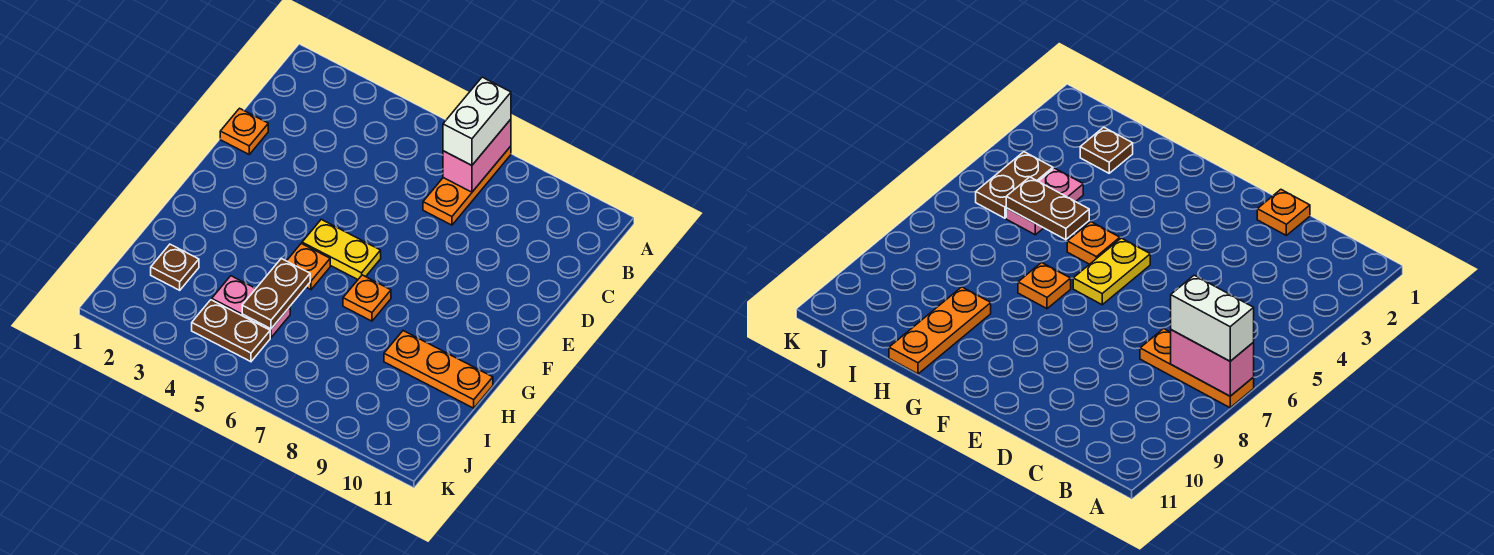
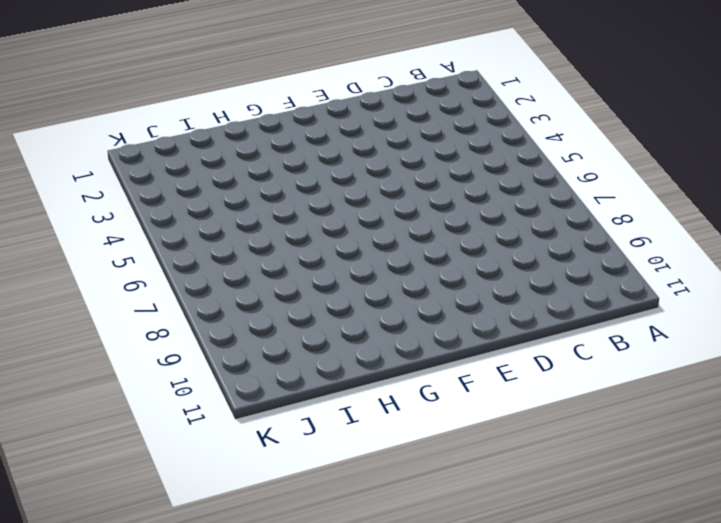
none -> orange 1x3 plate [423,146,511,225]
none -> orange 1x1 plate [220,108,268,154]
none -> yellow 1x2 plate [302,219,381,280]

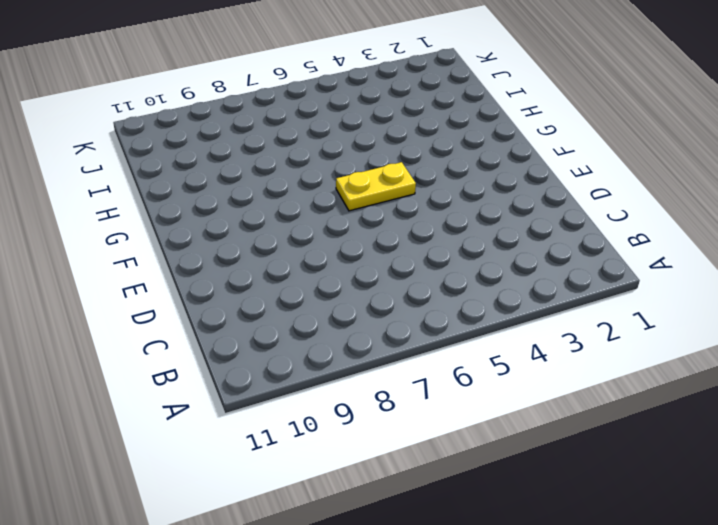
none -> orange 1x3 plate [423,146,511,225]
none -> orange 1x1 plate [220,108,268,154]
none -> orange 1x1 plate [287,243,330,290]

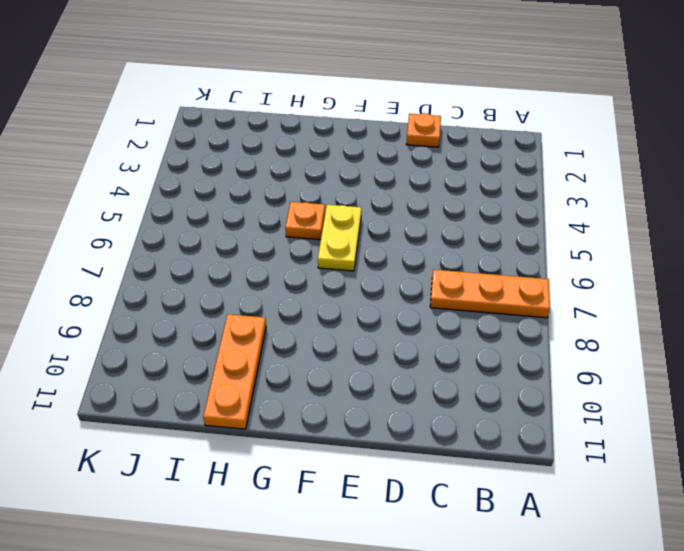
none -> orange 1x1 plate [343,275,391,321]
none -> brown 1x1 plate [151,244,199,290]
none -> pink 1x2 plate [212,276,290,338]

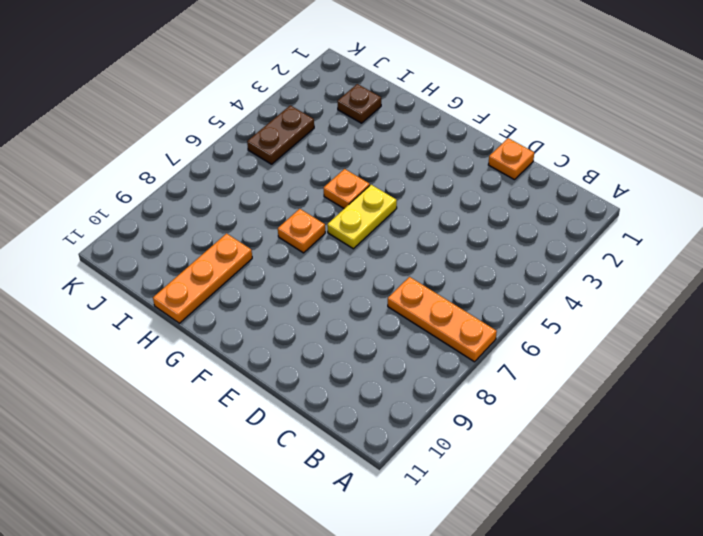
none -> pink 1x2 plate [212,276,290,338]
none -> pink 1x2 brick [443,119,511,192]
none -> brown 1x2 plate [242,259,310,329]

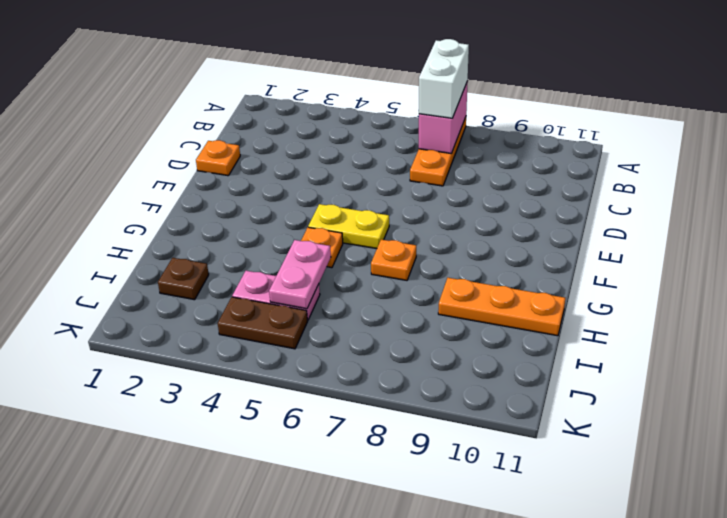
pink 1x2 plate [269,240,331,309] -> brown 1x2 plate [242,259,310,329]

